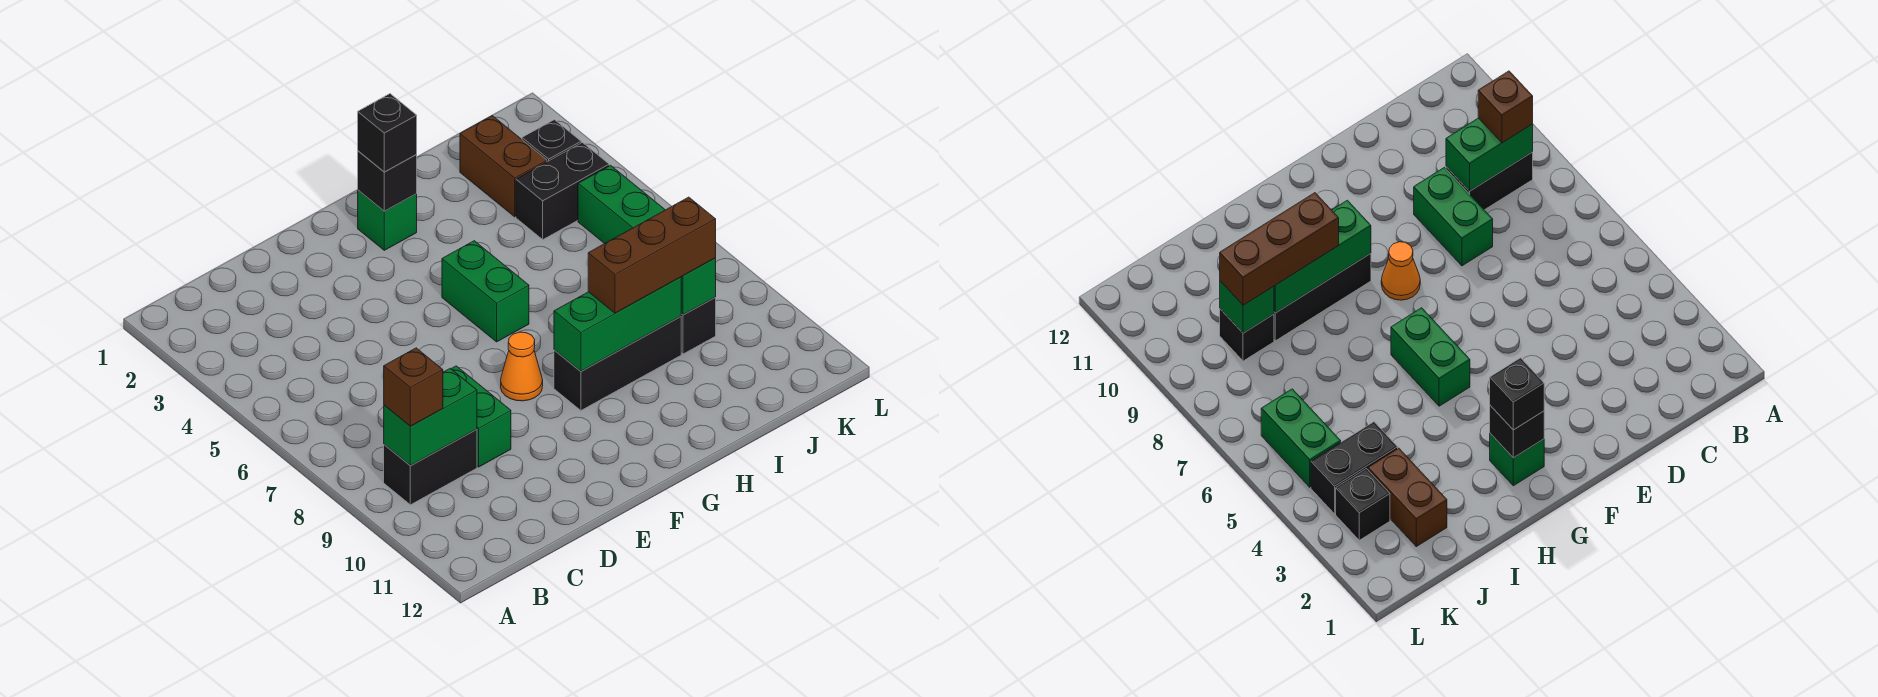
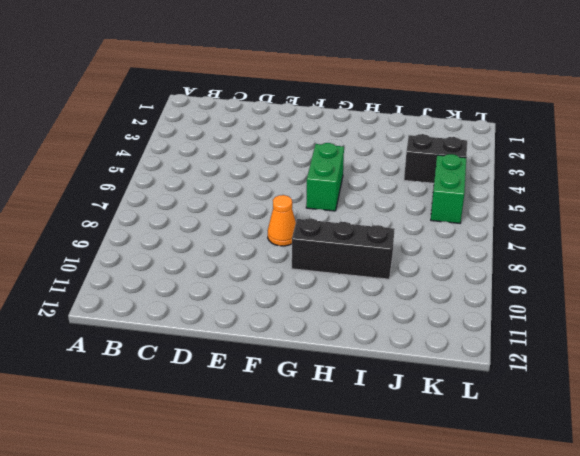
none -> black 1x2 brick [384,429,477,505]
none -> green 1x2 brick [451,366,511,467]
none -> green 1x1 brick [358,190,417,250]

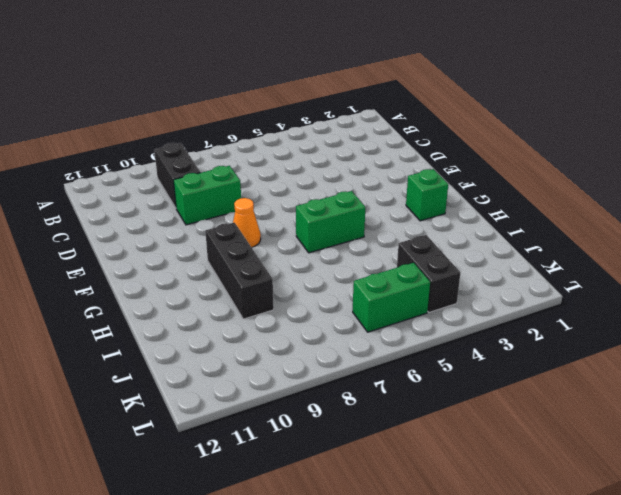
none -> brown 1x2 brick [460,116,547,217]
none -> black 1x1 brick [681,298,716,354]
none -> black 1x1 brick [522,120,581,162]

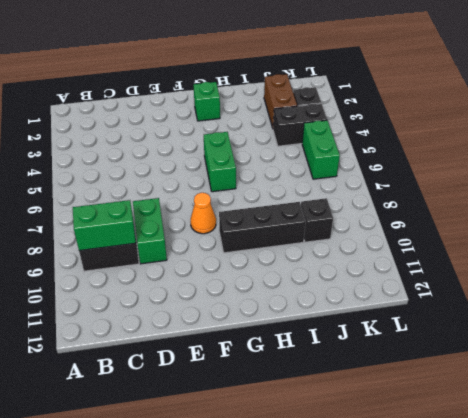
none -> black 1x1 brick [358,151,417,211]
none -> green 1x3 brick [554,277,681,371]
none -> green 1x1 brick [681,258,716,315]

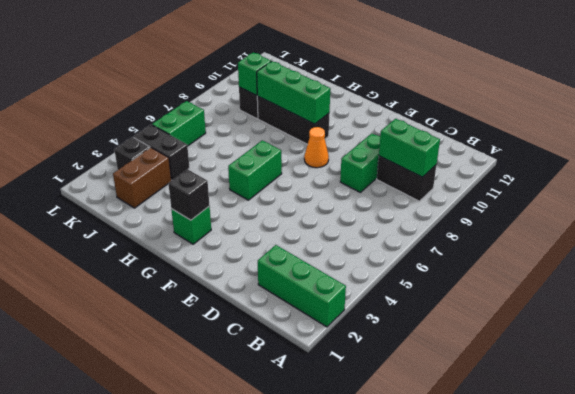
green 1x3 brick [258,245,346,327] -> none
none -> brown 1x1 brick [384,348,443,426]
none -> black 1x1 brick [358,94,417,172]
none -> brown 1x3 brick [588,197,716,313]

